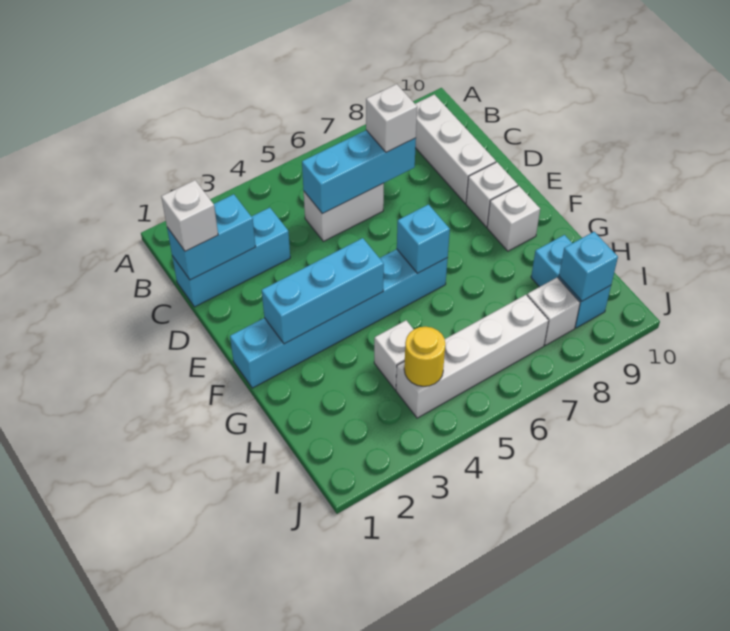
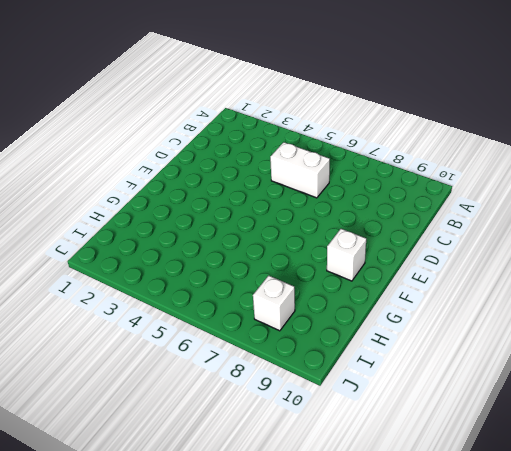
none -> white 1x3 brick [415,94,496,203]
none -> cyan 1x3 brick [172,208,290,307]
none -> white 1x1 brick [466,162,518,227]

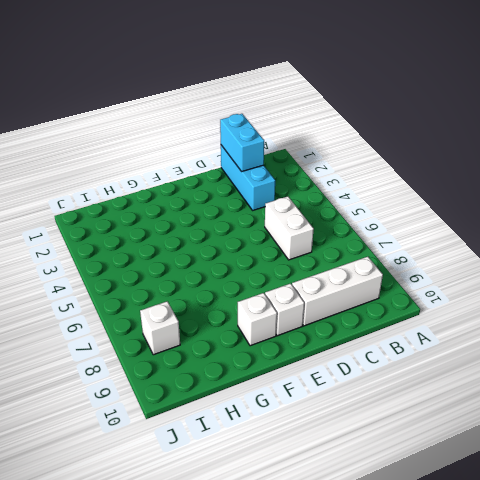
none -> cyan 1x6 brick [230,249,448,388]
none -> white 1x1 brick [374,320,414,389]
none -> cyan 1x2 brick [531,235,611,328]

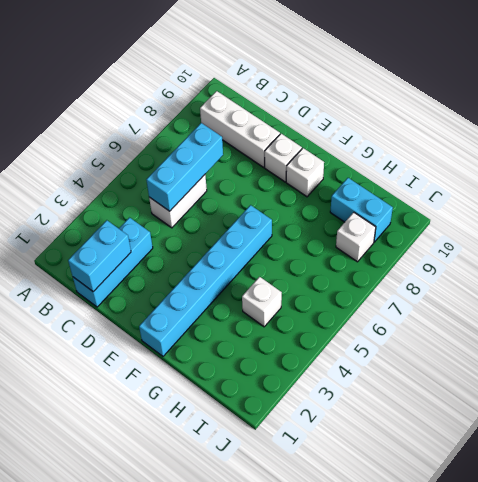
none -> white 1x4 brick [396,295,549,418]
none -> cyan 1x3 brick [262,238,384,344]
none -> cyan 1x1 brick [397,205,450,273]

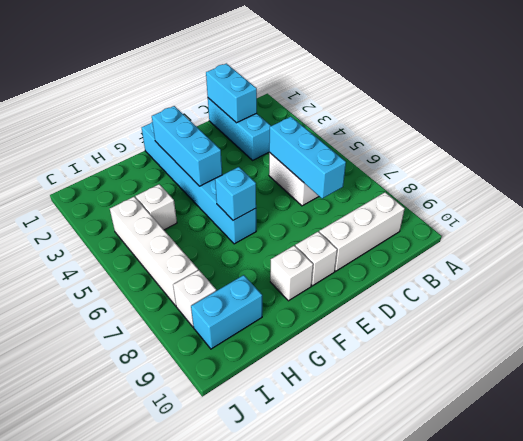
none -> yellow 1x1 round brick [404,327,445,386]
none -> cyan 1x1 brick [559,232,618,301]
none -> white 1x1 brick [161,180,218,251]

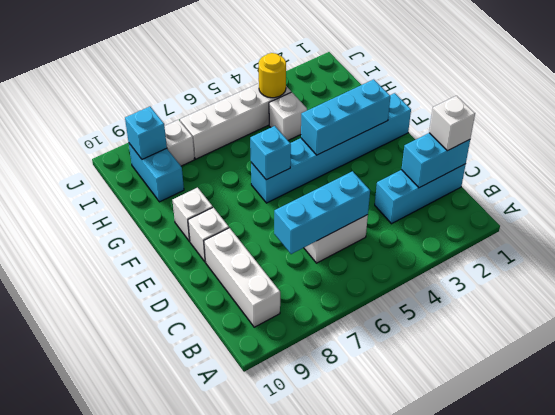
none -> white 1x1 brick [366,84,417,152]

